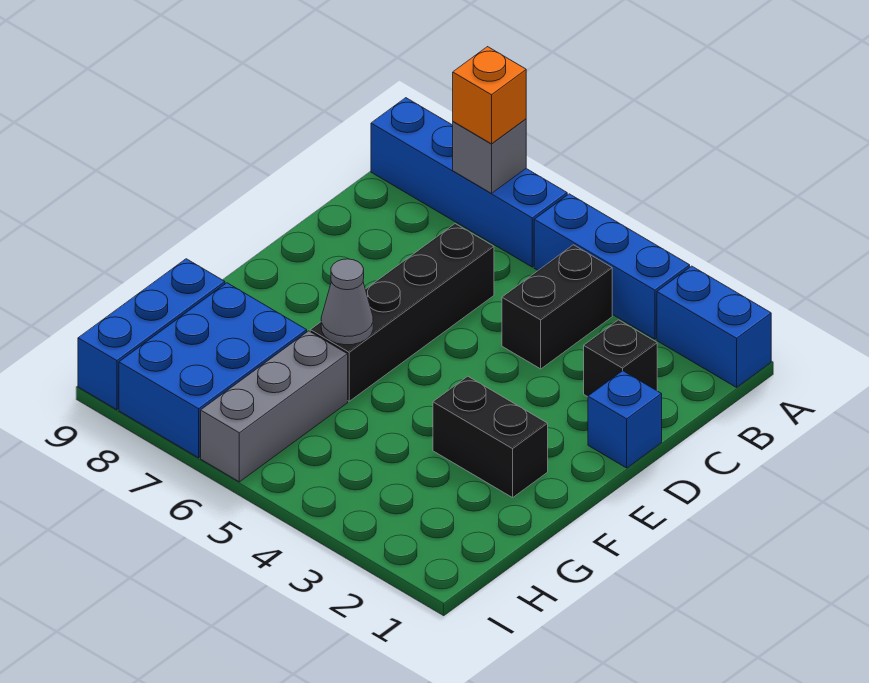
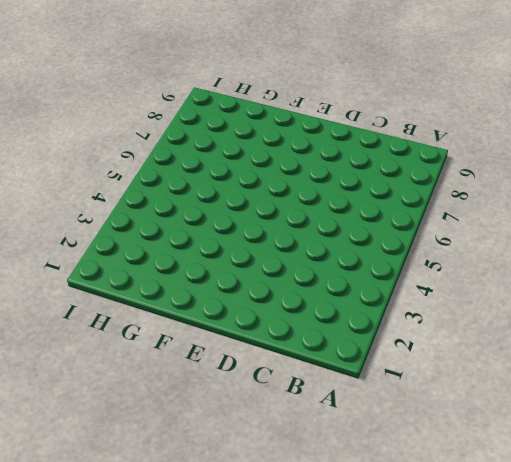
none -> blue 1x2 brick [657,266,771,387]
none -> blue 1x3 brick [534,194,690,339]
none -> blue 1x4 brick [371,98,567,267]

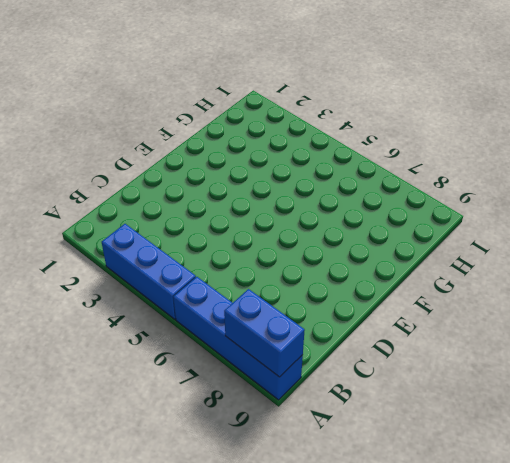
blue 1x2 brick [224,289,305,377] -> blue 1x2 brick moved to [657,266,771,387]
none -> black 1x2 brick [502,245,612,369]
none -> black 1x1 brick [584,320,657,397]
none -> black 1x4 brick [310,224,494,401]

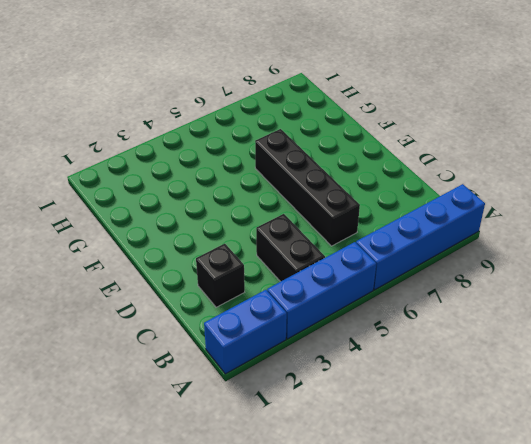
none -> blue 1x1 brick [588,371,662,468]
none -> black 1x2 brick [433,376,548,498]
none -> grey 1x3 brick [201,331,348,482]

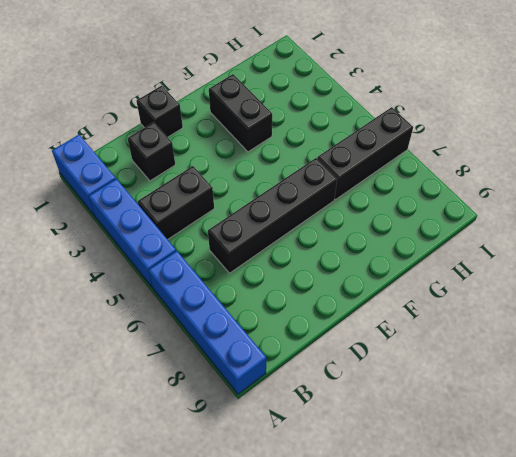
black 1x1 brick [136,86,183,137] -> blue 1x1 brick [588,371,662,468]
black 1x3 brick [317,107,413,200] -> grey 1x3 brick [201,331,348,482]
none -> blue 2x3 brick [119,283,307,458]
none -> blue 1x3 brick [78,259,225,410]
none -> grey 1x1 brick [453,119,526,193]

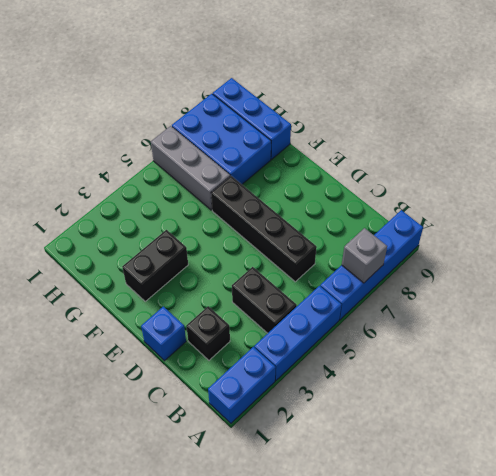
none -> grey 1x1 cone [321,259,373,345]
none -> orange 1x1 brick [453,47,526,144]

